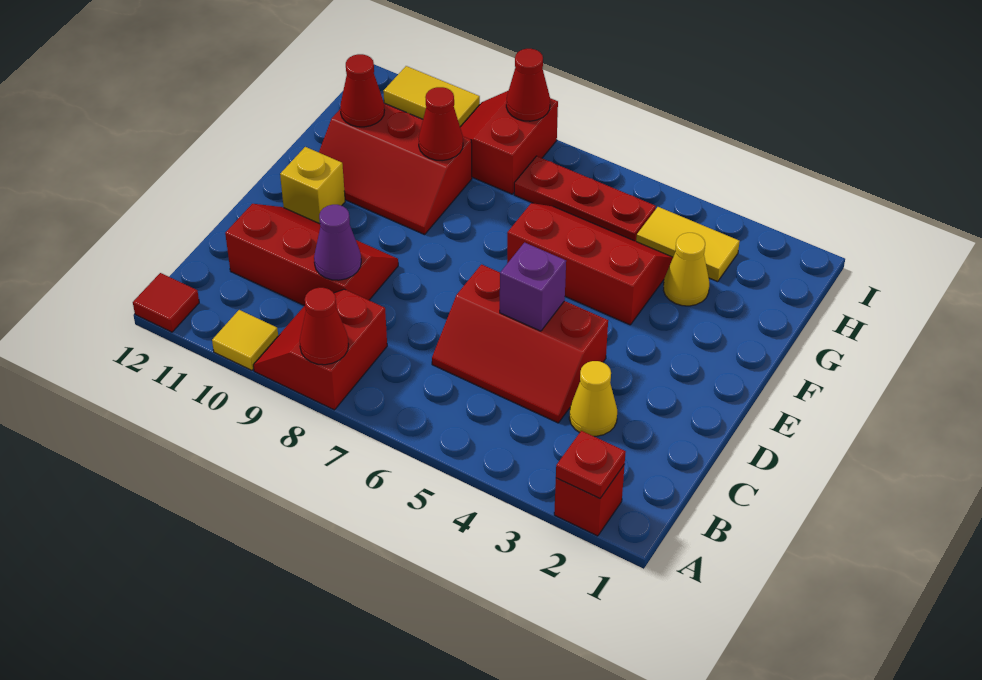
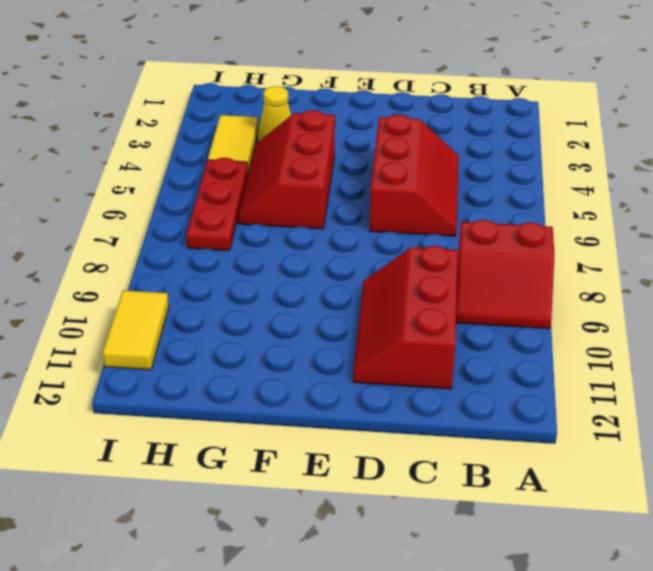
none -> red 1x1 brick [554,464,625,536]
none -> yellow 1x1 tile [212,310,278,370]
none -> red 1x1 tile [133,273,199,332]

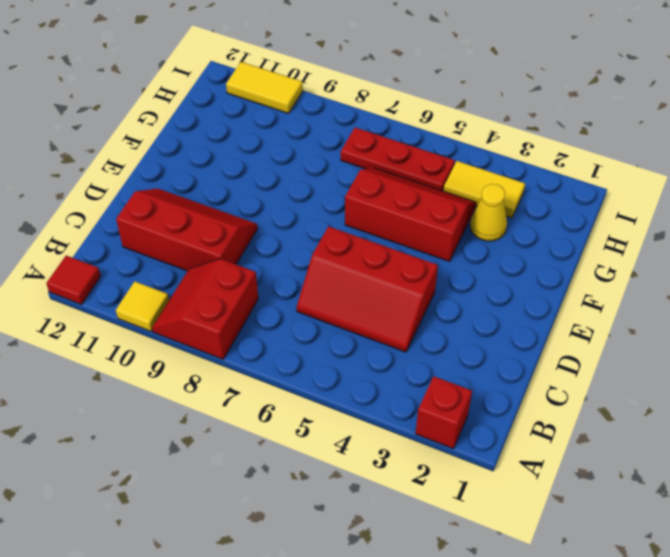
none -> yellow 1x1 cone [569,361,617,436]
none -> yellow 1x1 brick [280,147,345,224]
none -> red 2x3 slope [319,103,472,235]

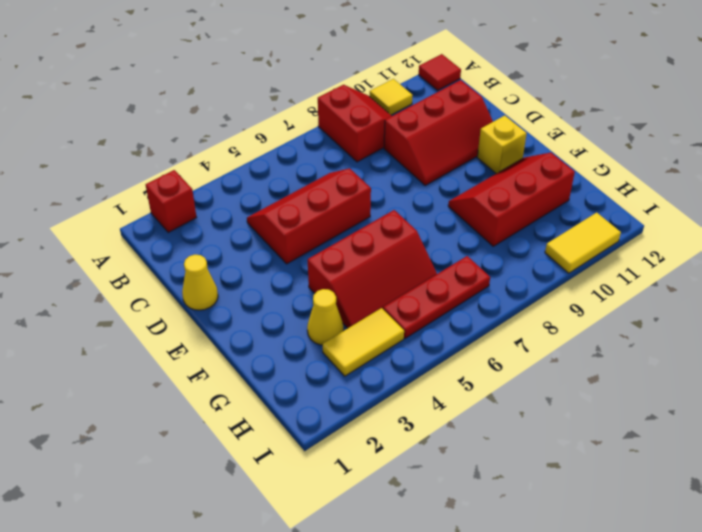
yellow 1x1 cone [182,255,218,310] -> yellow 1x1 cone moved to [569,361,617,436]
none -> red 2x2 slope [460,91,558,194]
none -> red 1x1 plate [556,431,626,498]
none -> red 1x1 cone [300,288,349,365]

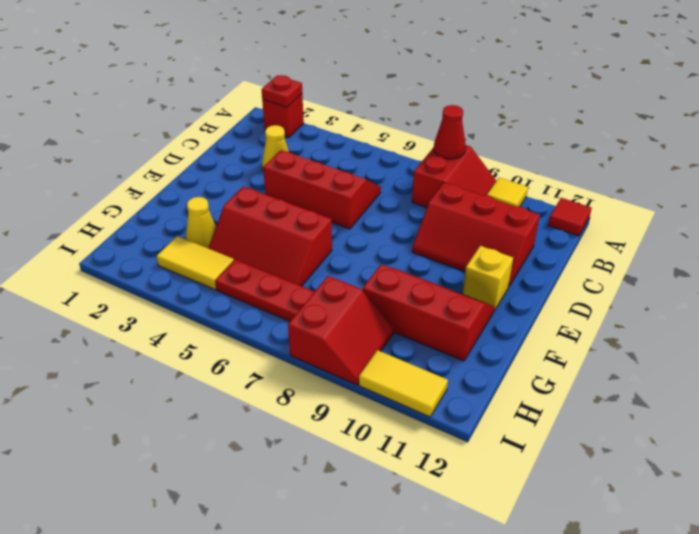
none -> purple 1x1 cone [314,205,361,280]
none -> purple 1x1 brick [500,243,566,331]
none -> red 1x1 cone [419,87,463,161]

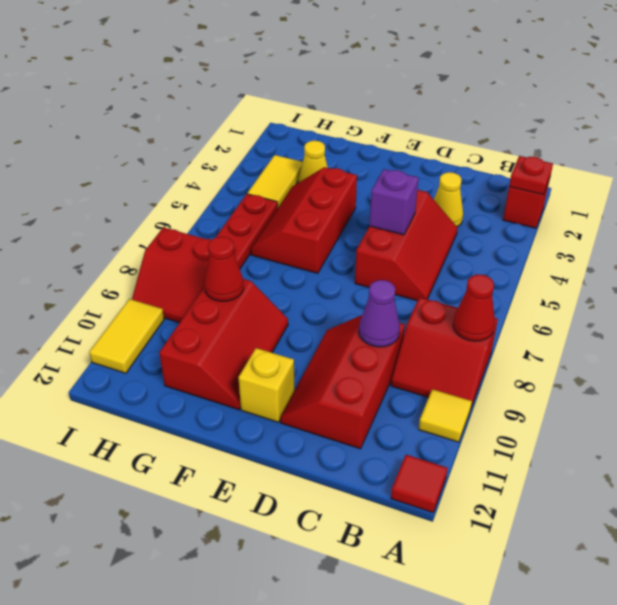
none -> red 1x1 cone [340,54,384,127]
none -> red 1x1 cone [506,49,550,121]

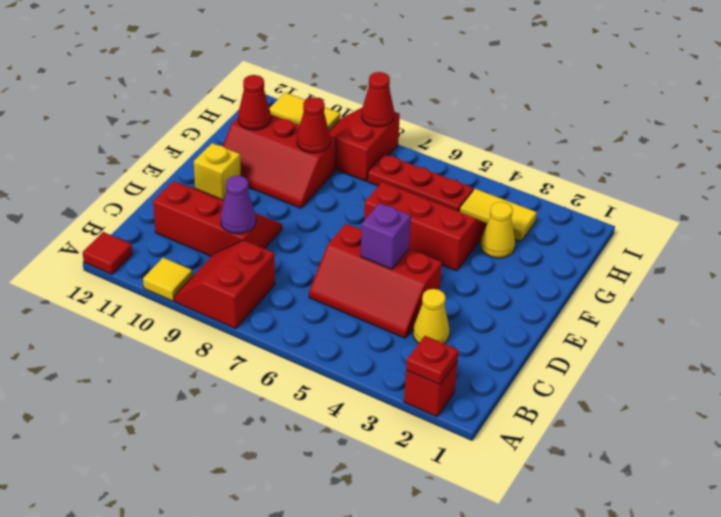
none -> red 1x1 cone [300,288,349,365]

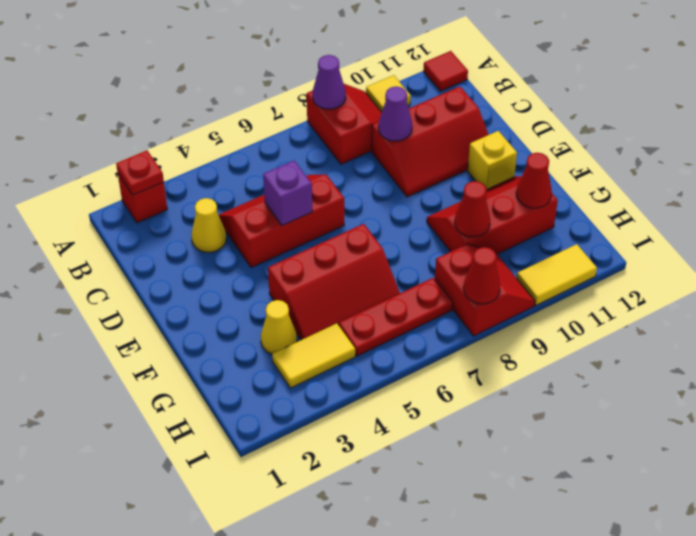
purple 1x1 cone [313,55,346,109] -> red 1x1 cone [300,288,349,365]

